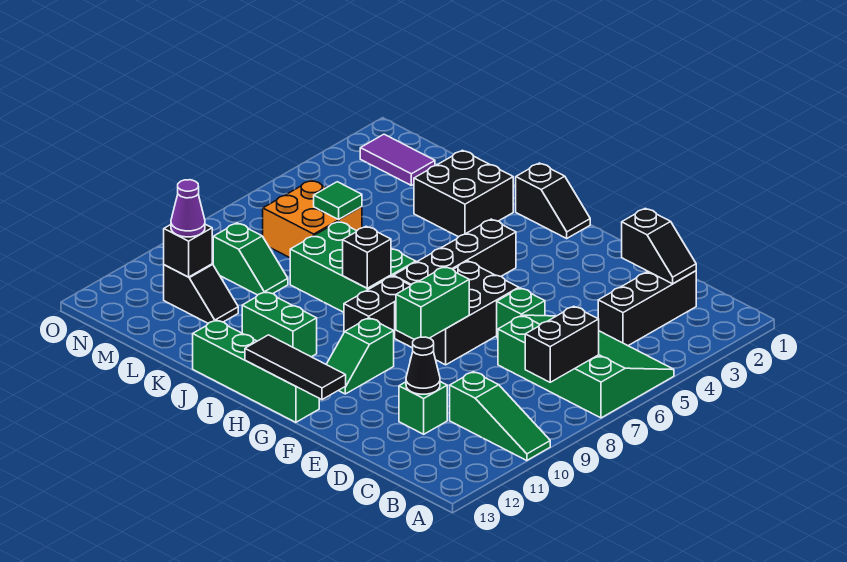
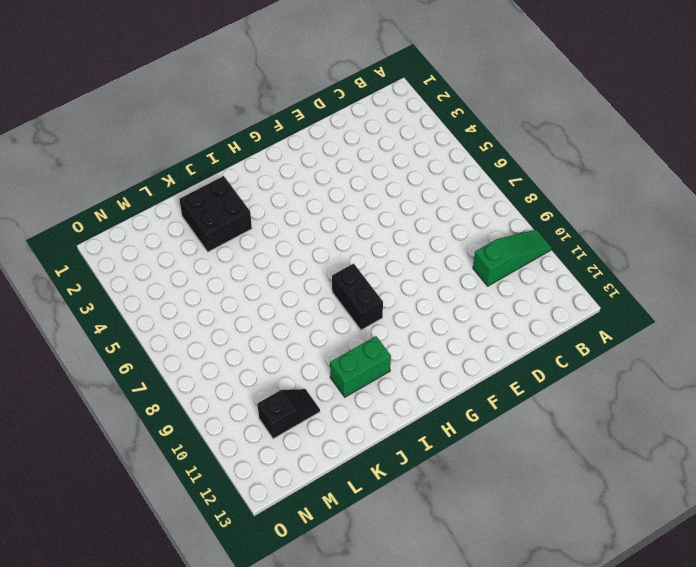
none -> green 3x4 slope [498,315,674,418]
none -> black 1x3 brick [598,271,696,346]
none -> green 1x1 brick [399,382,447,434]

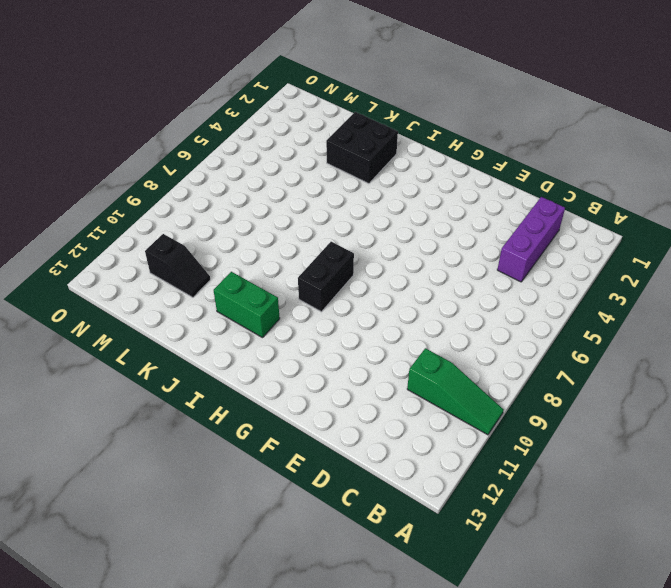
purple 1x3 brick [497,197,565,282] -> black 1x3 brick [598,271,696,346]
none -> green 3x4 slope [498,315,674,418]
none -> green 1x1 brick [399,382,447,434]
none -> green 1x1 brick [497,288,545,338]

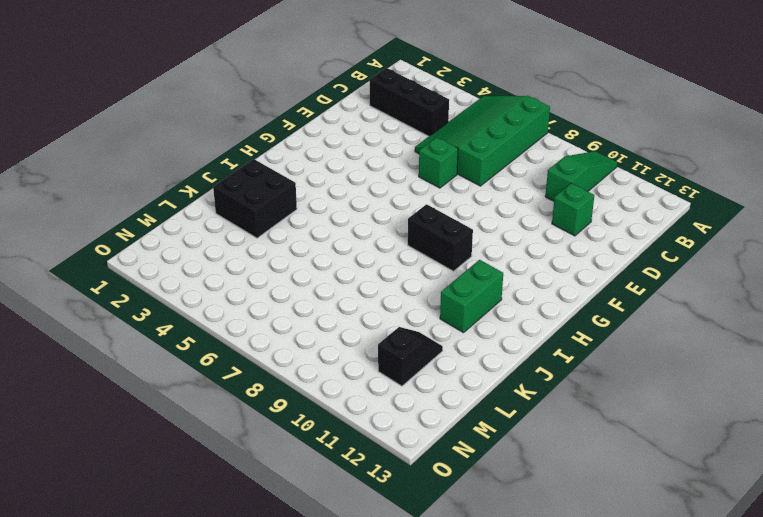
none -> black 2x3 brick [395,261,519,365]
none -> green 1x2 slope [326,318,394,394]
none -> green 1x4 brick [193,320,319,422]

